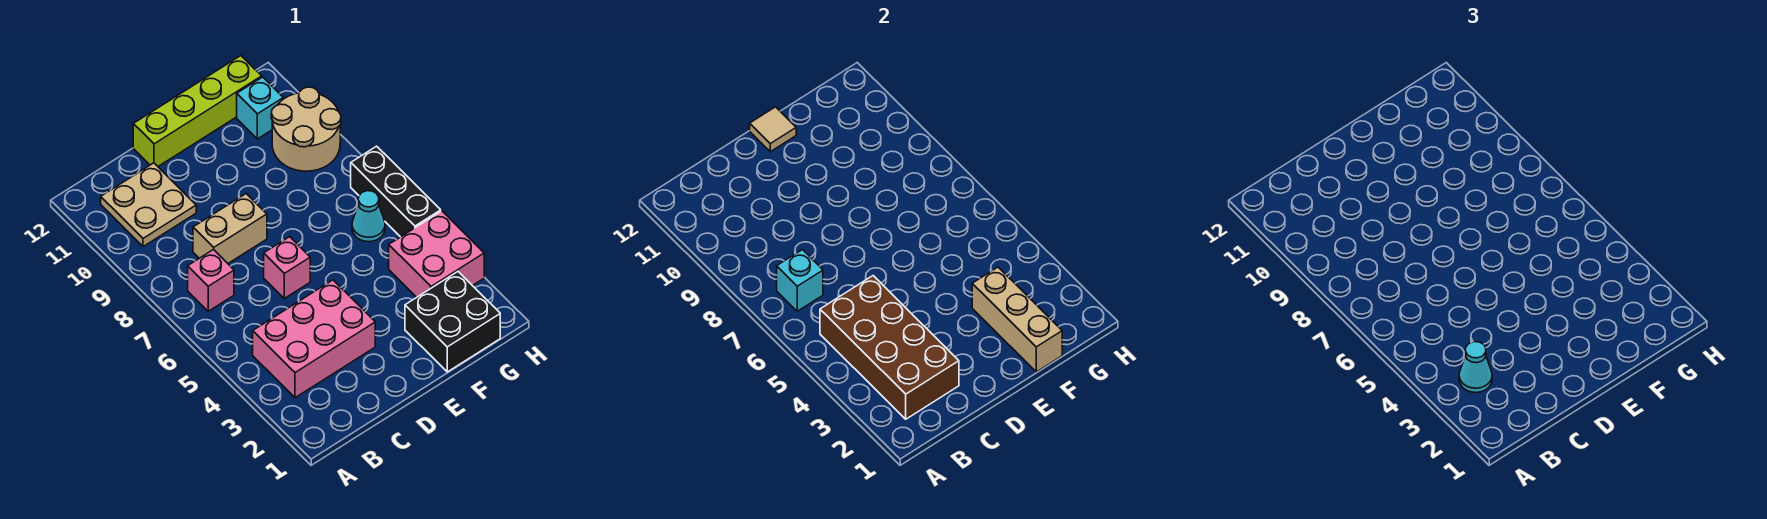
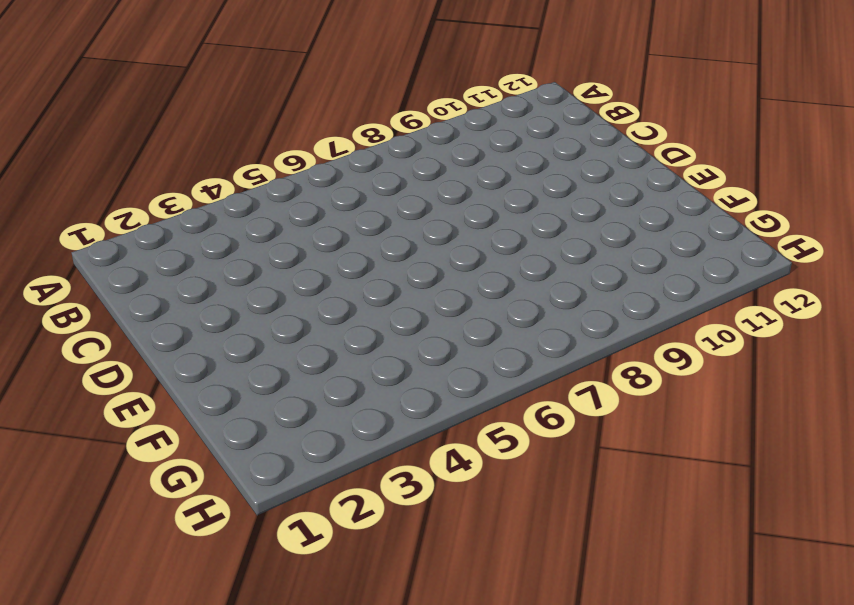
none -> pink 2x3 brick [253,280,375,398]
none -> pink 1x1 brick [188,249,234,311]
none -> tan 2x2 plate [101,163,196,247]

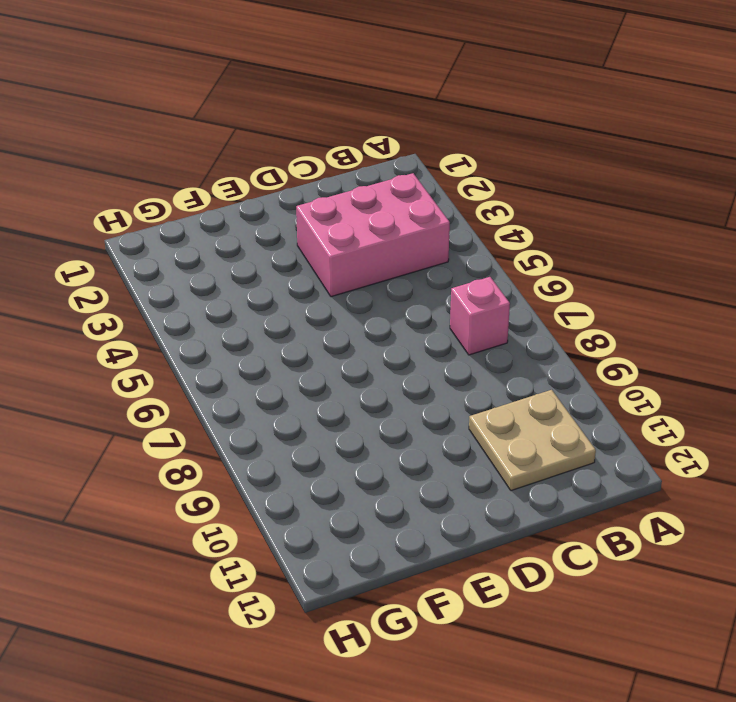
none -> tan 1x2 brick [193,194,267,263]
none -> pink 1x1 brick [264,237,310,298]
none -> lime 1x4 brick [133,56,262,166]

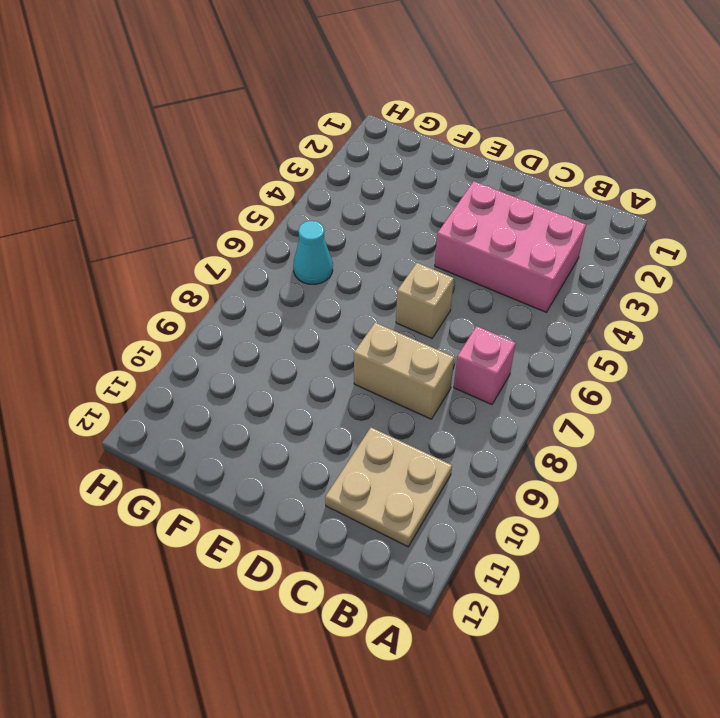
tan 1x1 brick [396,263,454,338] -> pink 1x1 brick [264,237,310,298]
none -> lime 1x4 brick [133,56,262,166]
none -> black 2x2 brick [405,272,500,372]
none -> pink 2x2 brick [389,211,484,297]

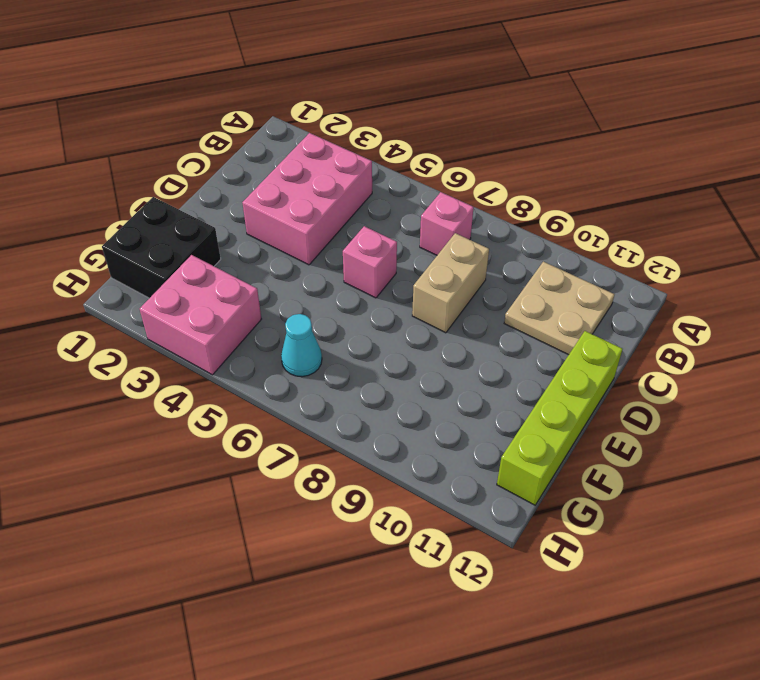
none -> tan 2x2 round brick [271,87,341,171]
none -> cyan 1x1 brick [237,77,283,139]
none -> black 1x3 brick [351,146,441,237]

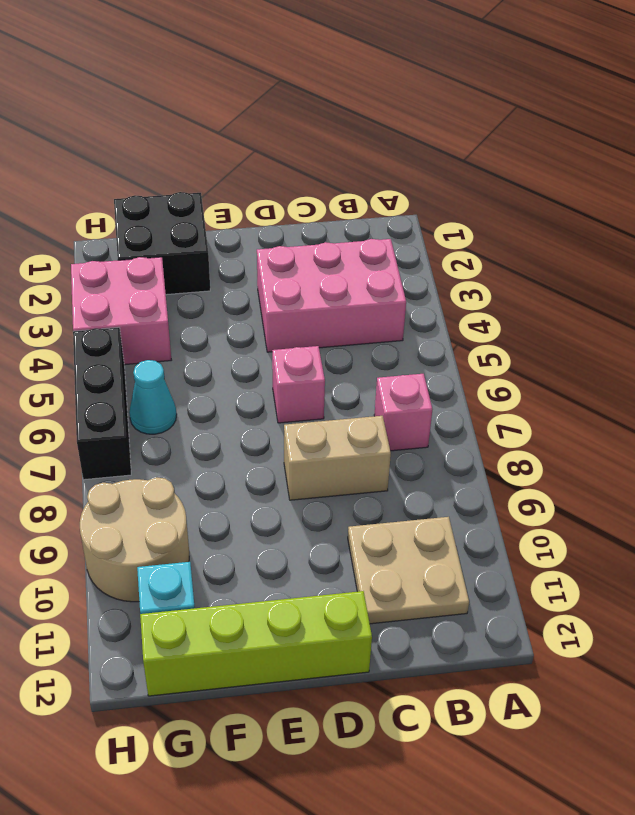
none -> brown 2x4 brick [820,276,959,419]
none -> cyan 1x1 brick [777,250,823,311]
none -> tan 1x1 tile [750,107,796,152]

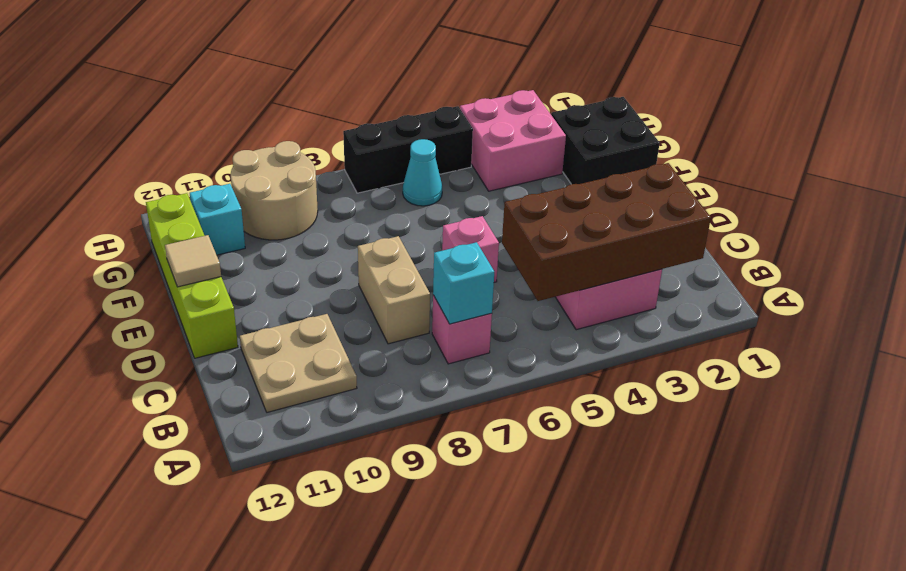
none -> tan 1x3 brick [972,267,1062,372]
none -> cyan 1x1 cone [1459,342,1492,393]

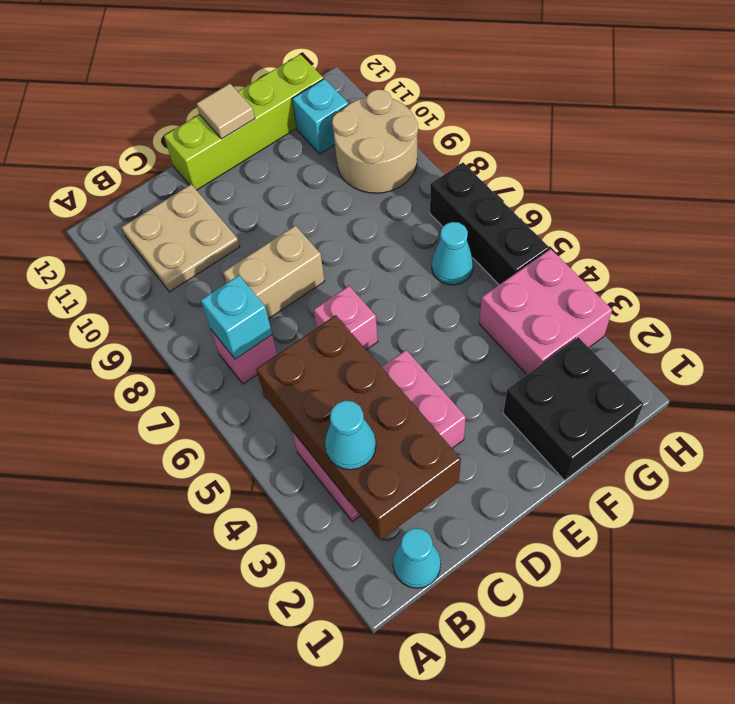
cyan 1x1 cone [393,528,441,588] -> none
none -> tan 1x3 brick [972,267,1062,372]

